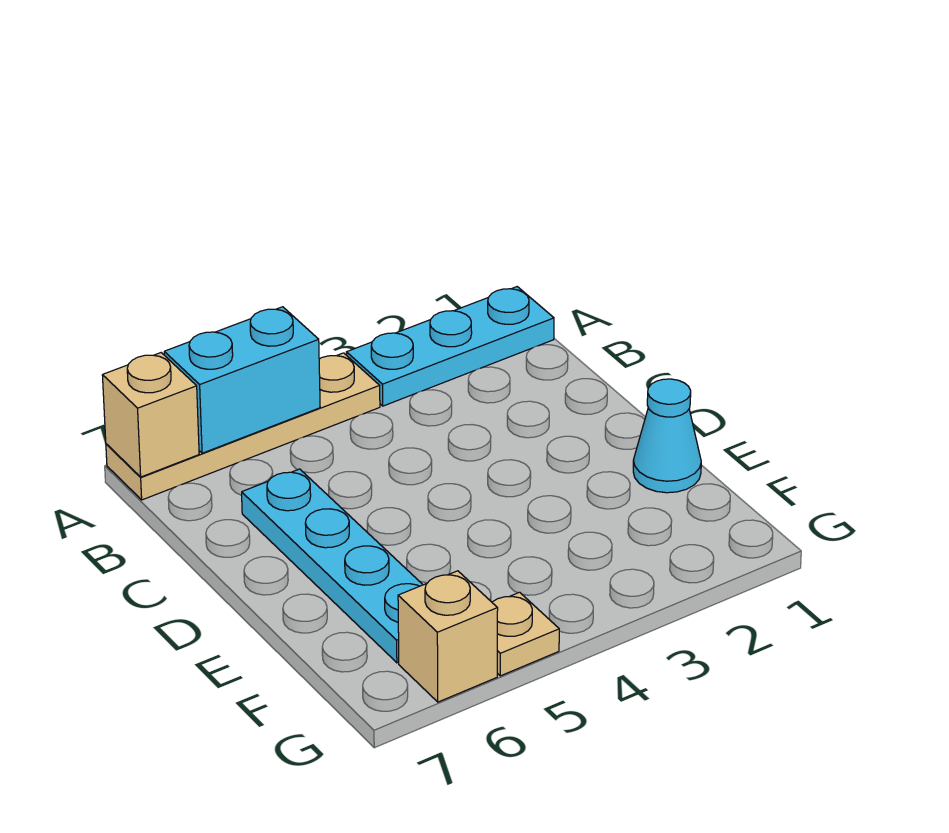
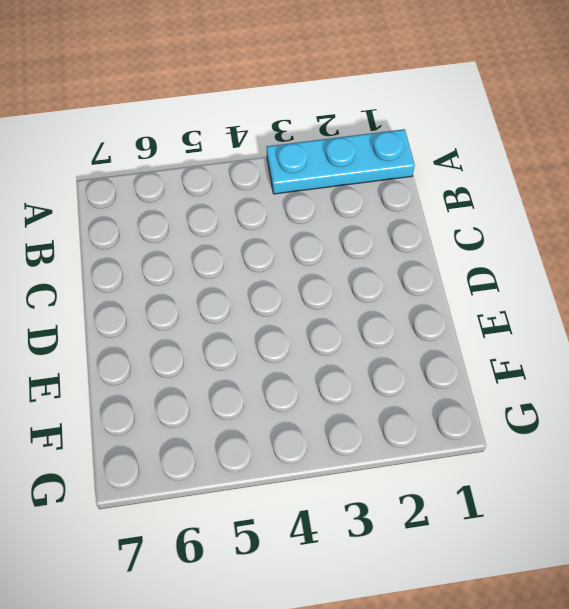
none -> tan 1x4 plate [106,353,380,500]
none -> cyan 1x4 plate [242,469,423,663]

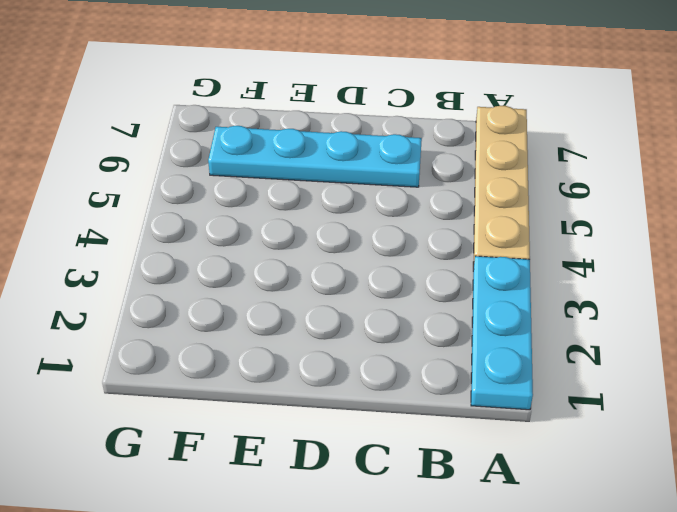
none -> cyan 1x1 cone [633,379,701,493]
none -> tan 1x1 plate [492,592,559,676]

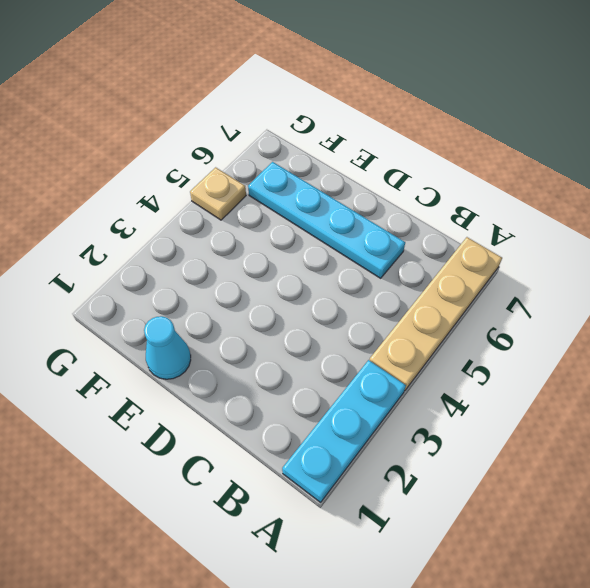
none -> tan 1x1 brick [398,571,498,702]
none -> cyan 1x2 brick [164,307,320,453]

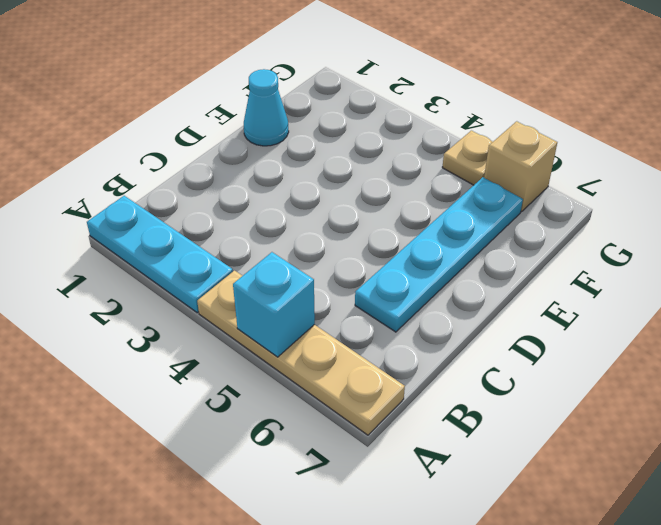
cyan 1x1 brick [233,252,315,357] -> cyan 1x2 brick [164,307,320,453]
none -> tan 1x1 brick [102,353,199,477]

